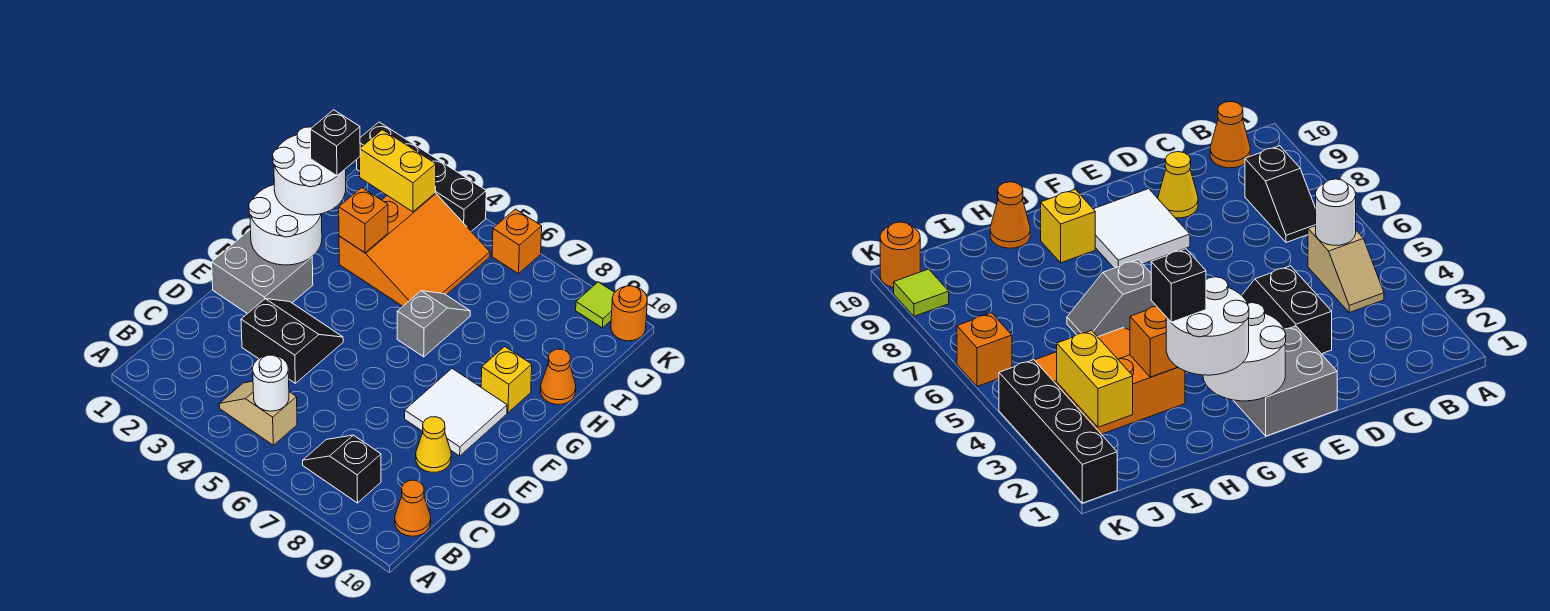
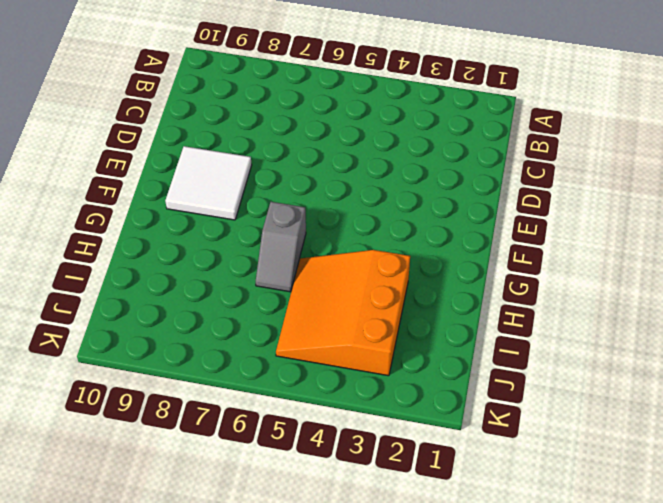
none -> tan 1x2 slope [219,381,297,445]
none -> black 1x2 slope [303,435,381,503]
none -> orange 1x1 cone [395,480,431,536]

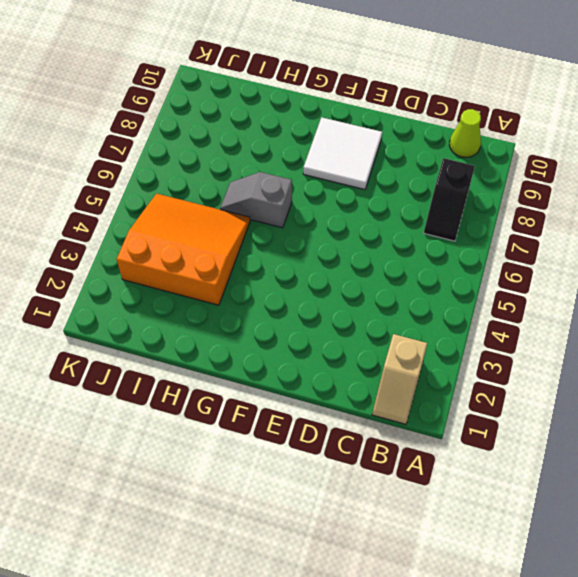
tan 1x2 slope [372,334,427,424] -> tan 1x2 slope moved to [219,381,297,445]
lime 1x1 cone [449,109,481,157] -> orange 1x1 cone [395,480,431,536]
none -> black 2x2 slope [241,299,343,383]
none -> yellow 1x1 cone [416,417,451,472]
none -> grey 2x2 brick [212,229,313,314]

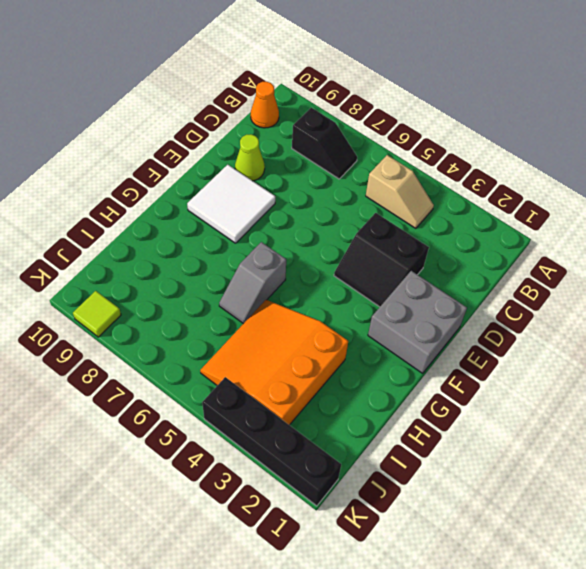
lime 1x1 cone [235,134,265,181] -> yellow 1x1 cone [416,417,451,472]
none -> yellow 1x1 brick [481,347,532,413]
none -> orange 1x1 cone [541,349,576,405]
none -> orange 1x1 brick [492,209,542,274]

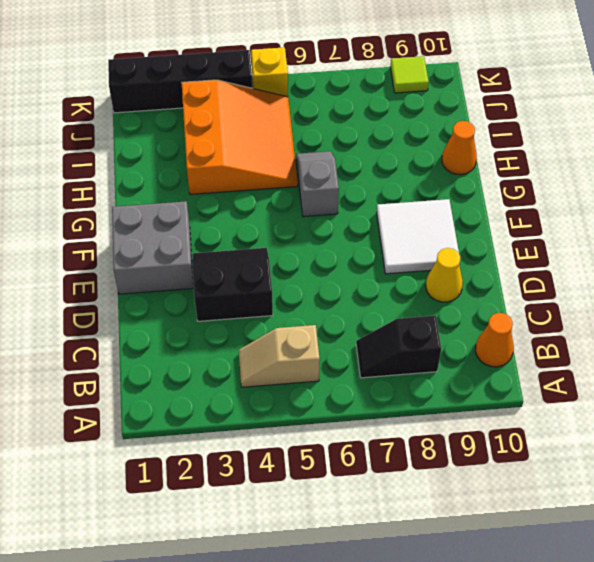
yellow 1x1 brick [251,47,288,97] -> yellow 1x1 brick moved to [481,347,532,413]
none -> orange 1x1 brick [492,209,542,274]
none -> orange 1x1 round brick [611,286,647,341]
none -> white 1x1 round brick [253,355,289,411]

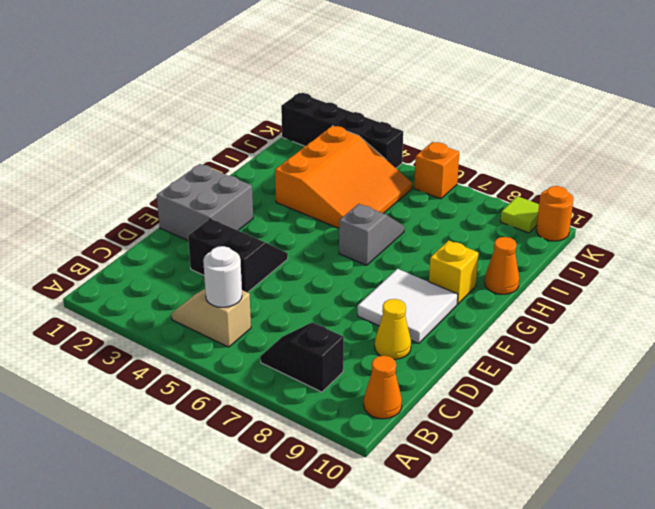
none -> white 2x2 round brick [249,185,322,265]
none -> orange 1x1 brick [339,188,388,253]
none -> yellow 1x2 brick [360,130,436,212]

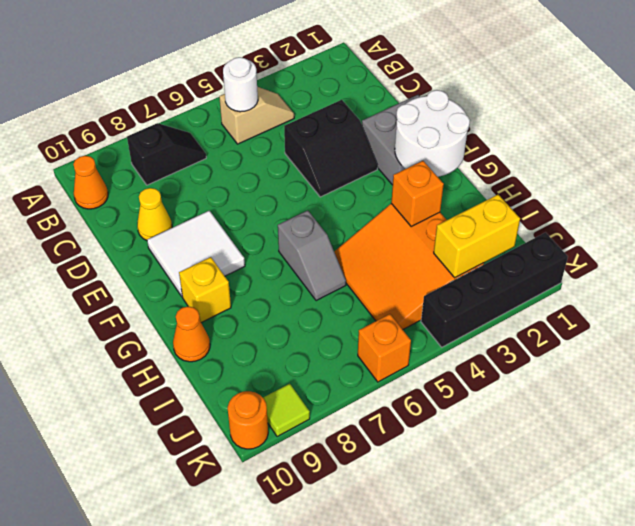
none -> white 2x2 round brick [273,127,346,215]
none -> black 1x1 brick [310,110,360,176]

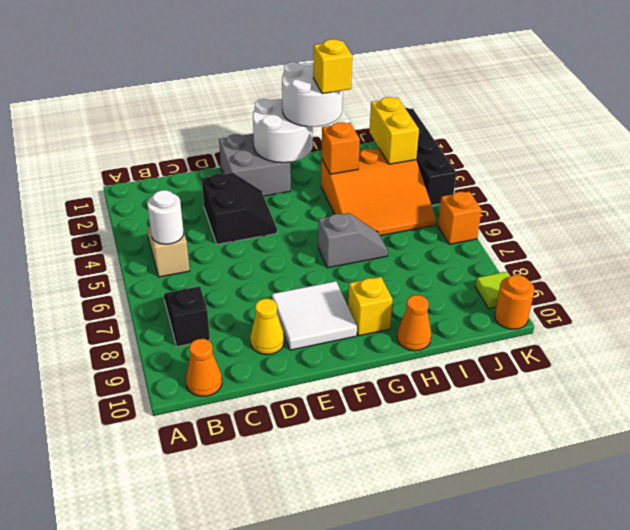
yellow 1x1 brick [313,39,352,94] -> black 1x1 brick [310,110,360,176]

